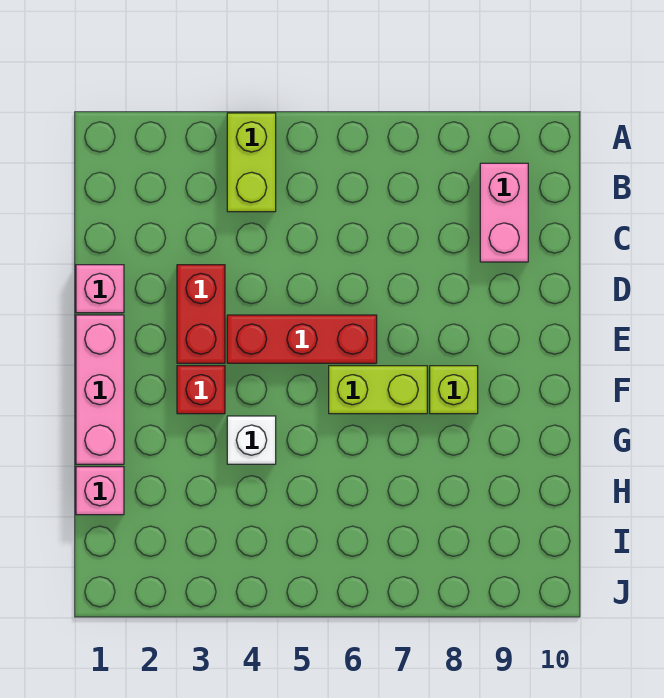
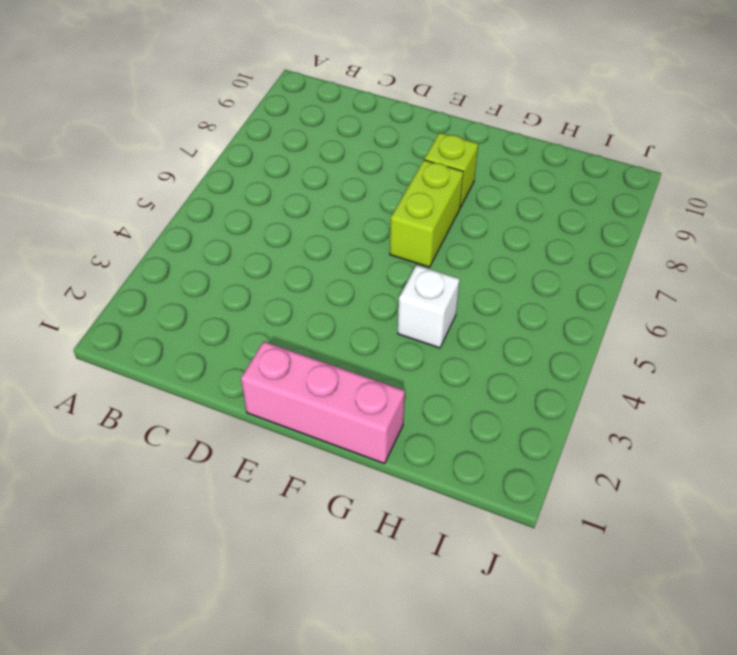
none -> lime 1x2 brick [227,113,276,212]
none -> pink 1x2 brick [480,163,528,262]

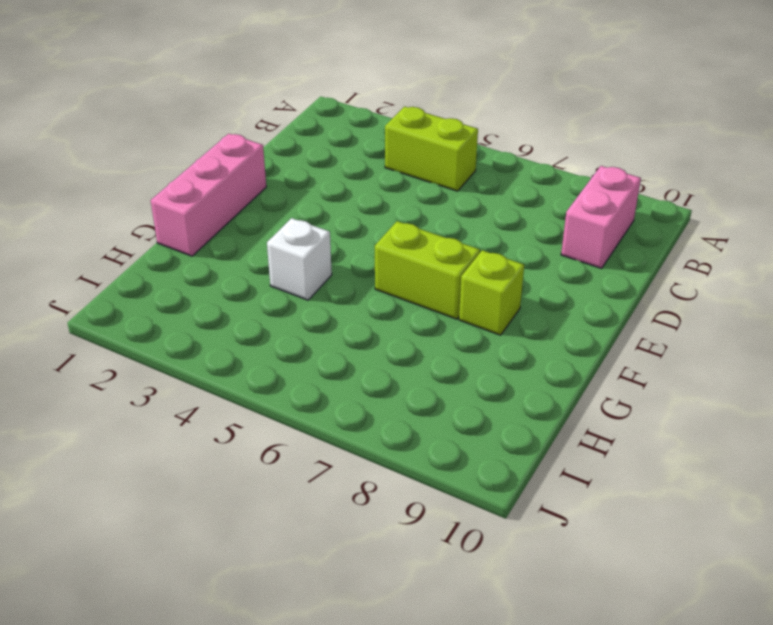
lime 1x2 brick [385,107,478,191] -> lime 1x2 brick turned to [227,113,276,212]
none -> pink 1x1 brick [76,265,124,313]
none -> red 1x2 brick [177,265,225,363]

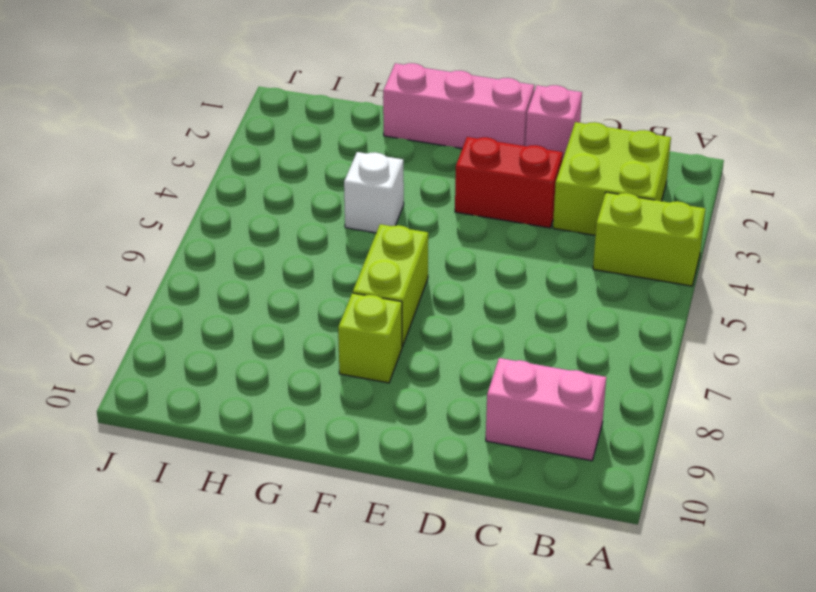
lime 2x2 brick [553,122,671,235] -> none
none -> red 1x3 brick [227,315,377,363]
none -> red 1x1 brick [177,366,225,414]

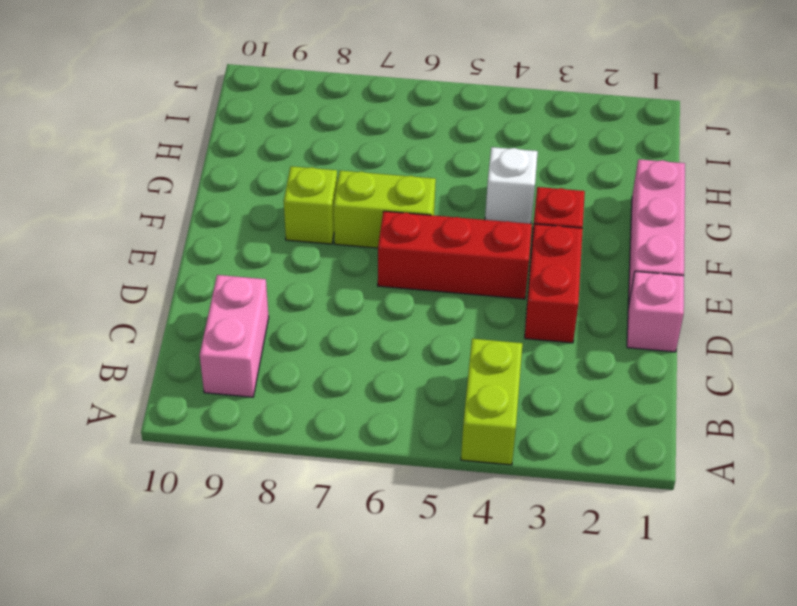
none -> pink 1x1 brick [76,467,124,515]

